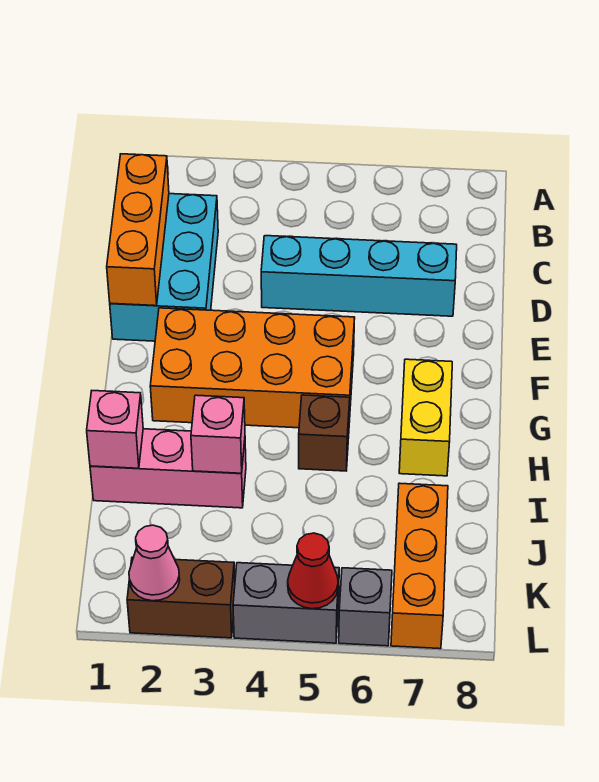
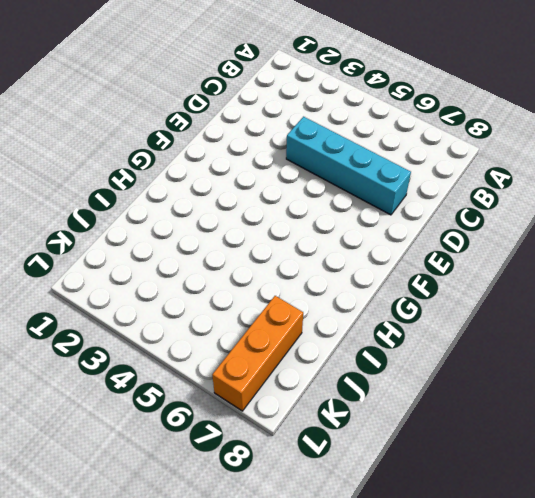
none -> cyan 2x3 brick [110,194,218,341]
none -> orange 2x4 brick [150,308,355,428]
none -> yellow 1x2 brick [399,359,452,476]

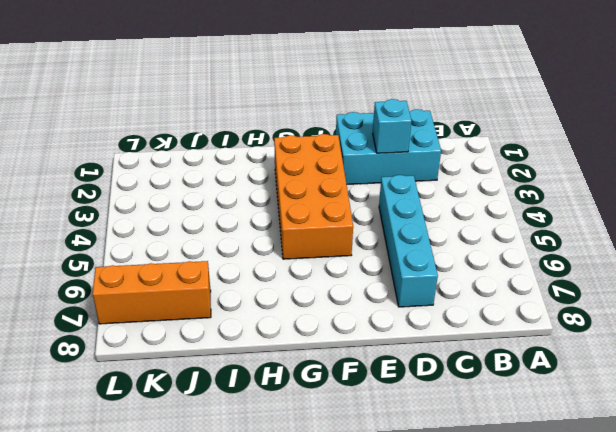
cyan 1x1 brick [373,99,412,153] -> none
none -> yellow 1x2 brick [399,359,452,476]
none -> brown 1x1 brick [299,395,350,471]
none -> pink 1x3 brick [90,429,246,508]

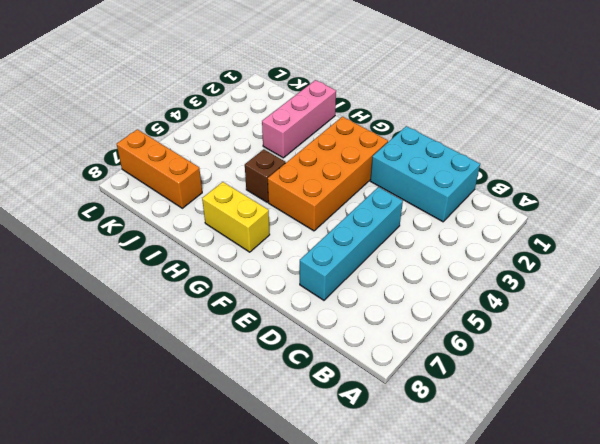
none -> brown 1x2 brick [127,557,235,638]
none -> grey 1x2 brick [233,563,339,643]
none -> grey 1x1 brick [339,568,392,646]

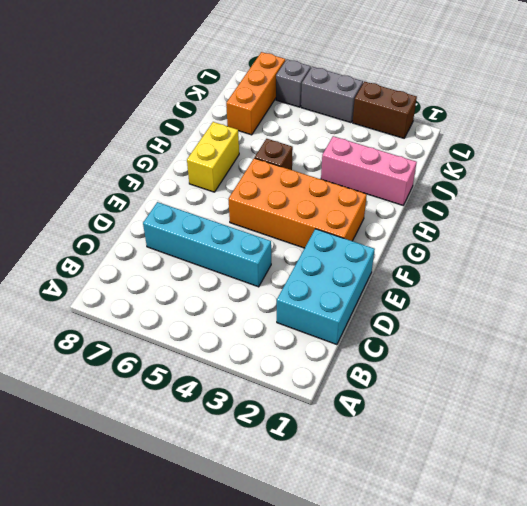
none -> orange 1x3 brick [107,154,169,306]
none -> pink 1x1 brick [87,391,143,468]
none -> pink 1x1 brick [191,395,245,473]

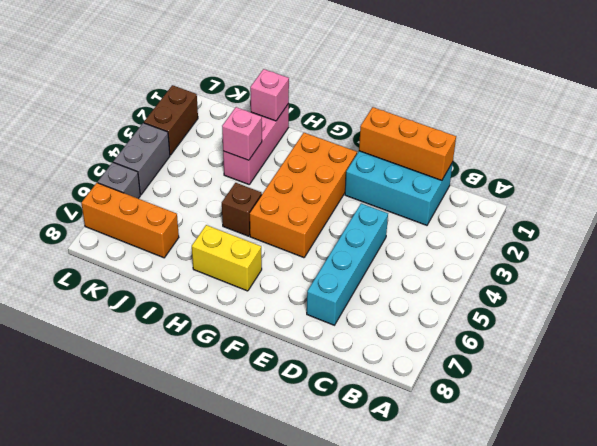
none -> pink 1x1 cone [129,525,180,601]
none -> red 1x1 cone [288,533,338,609]

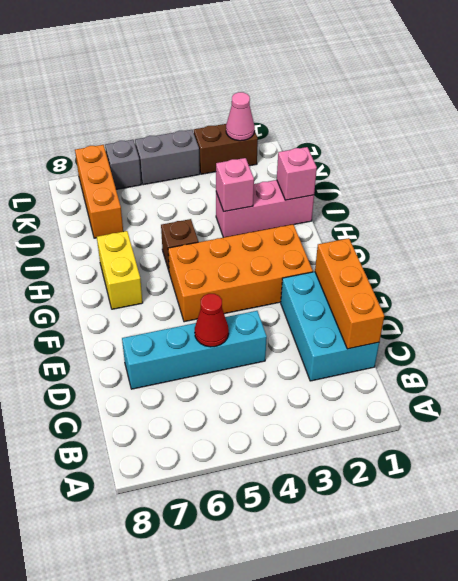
red 1x1 cone [195,294,229,347] -> red 1x1 cone moved to [288,533,338,609]

